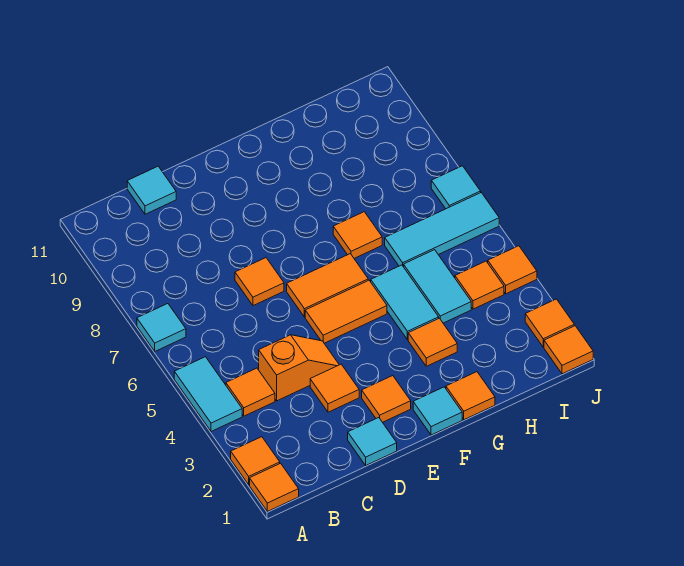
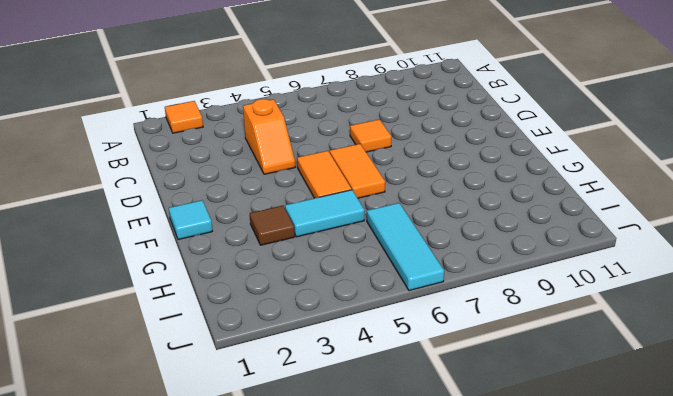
brown 1x1 tile [250,206,295,245] -> orange 1x1 tile [408,318,457,366]
none -> orange 1x1 tile [250,463,299,511]
none -> cyan 1x2 tile [174,357,242,432]
none -> cyan 1x1 tile [137,304,186,351]

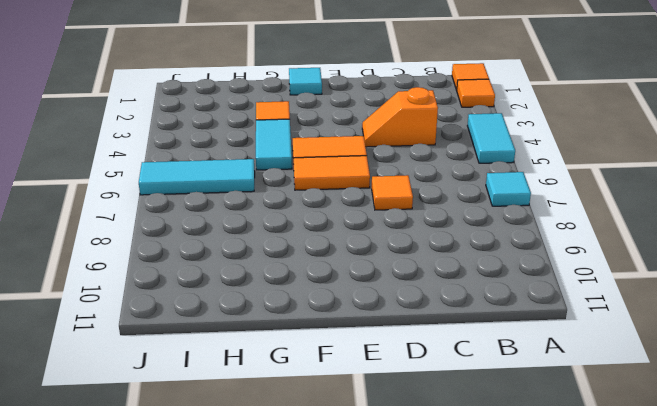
none -> orange 1x1 tile [226,368,275,416]
none -> cyan 1x1 tile [127,166,176,214]
none -> cyan 1x1 tile [348,418,397,465]

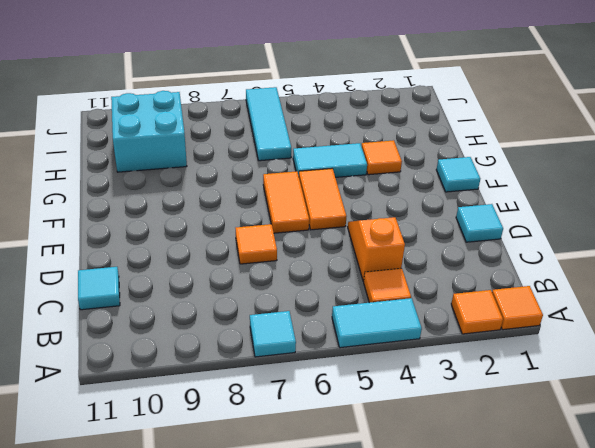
cyan 2x2 brick [111,91,187,172] -> none
none -> orange 1x1 tile [310,364,359,412]
none -> orange 1x1 tile [362,376,411,422]
none -> orange 1x1 tile [446,372,495,420]

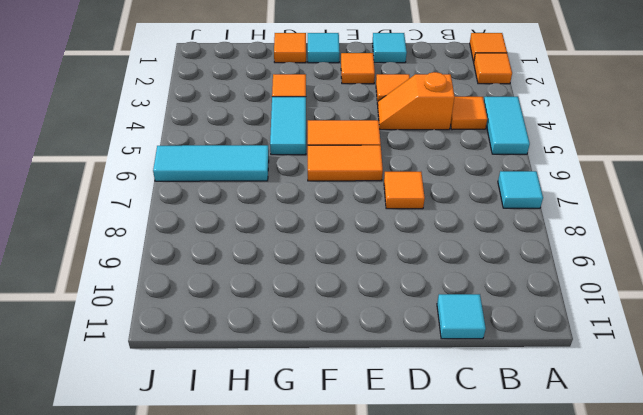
none -> orange 1x1 tile [333,212,382,258]
none -> cyan 1x2 tile [404,250,471,323]
none -> orange 1x1 tile [455,261,504,309]

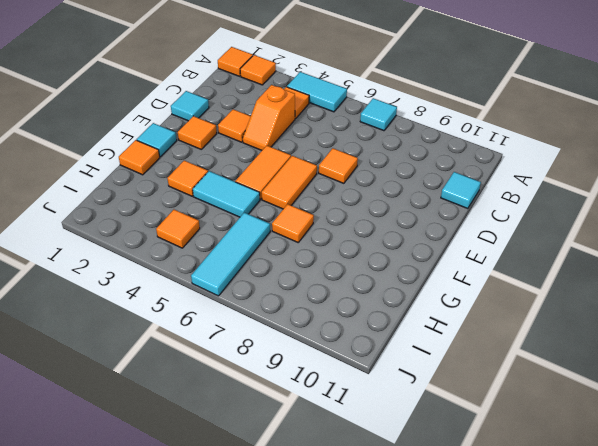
none -> cyan 1x2 tile [404,250,471,323]
none -> orange 1x1 tile [544,326,593,374]
none -> orange 1x1 tile [525,299,574,347]

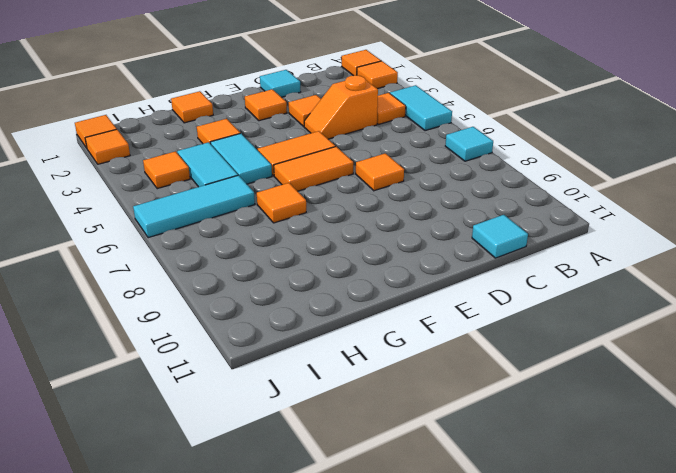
none -> cyan 1x1 tile [413,387,462,435]
none -> orange 1x1 tile [488,246,537,294]
none -> cyan 1x1 tile [431,166,481,209]

